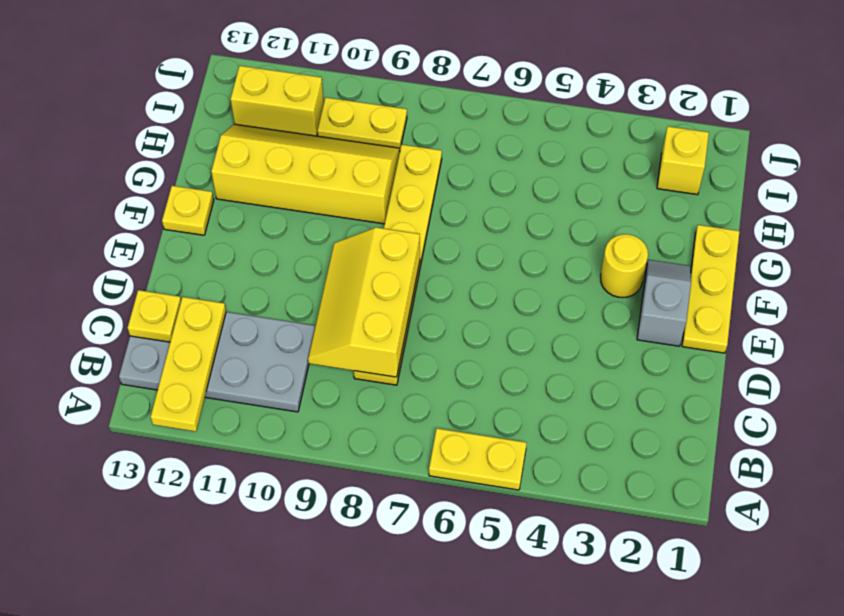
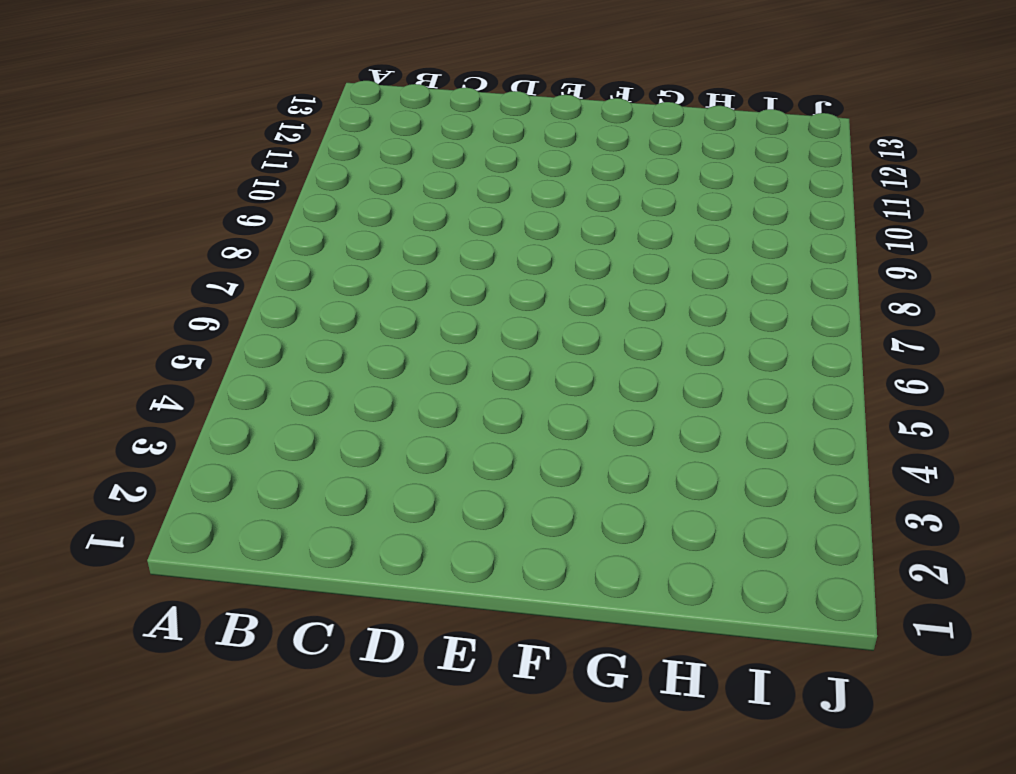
none -> yellow 1x2 plate [429,428,527,490]
none -> grey 2x4 plate [119,312,315,412]
none -> yellow 1x6 plate [354,144,442,385]

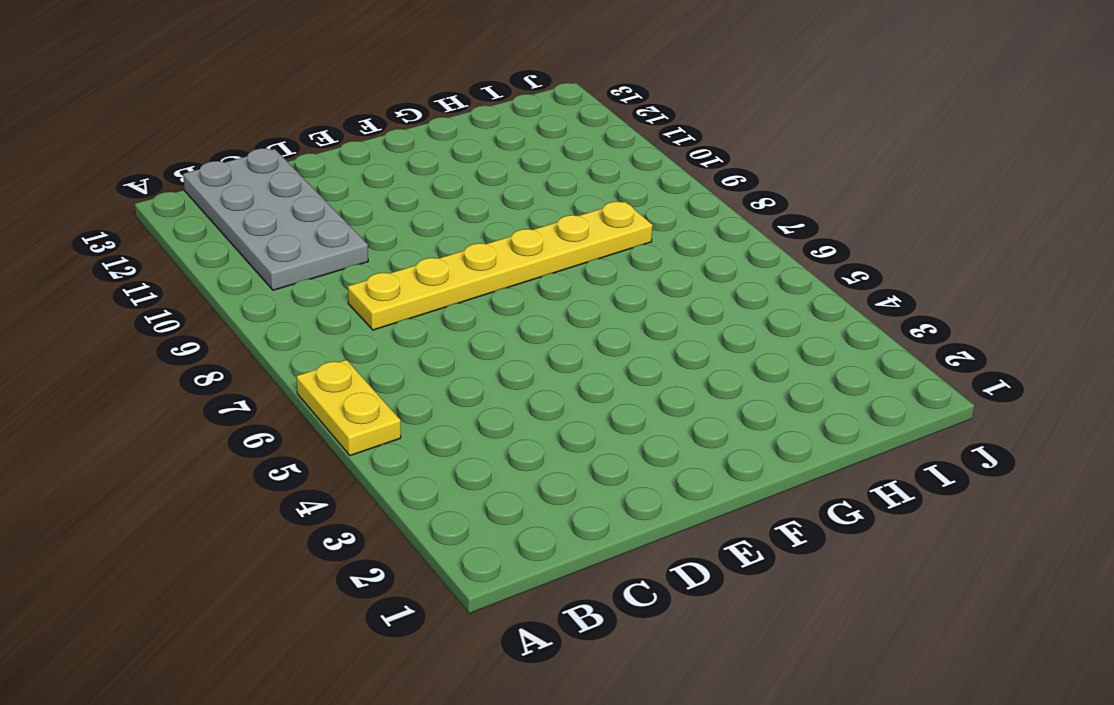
none -> yellow 1x3 plate [682,225,739,353]
none -> grey 1x2 slope [637,260,691,346]
none -> yellow 1x1 round brick [601,234,648,297]

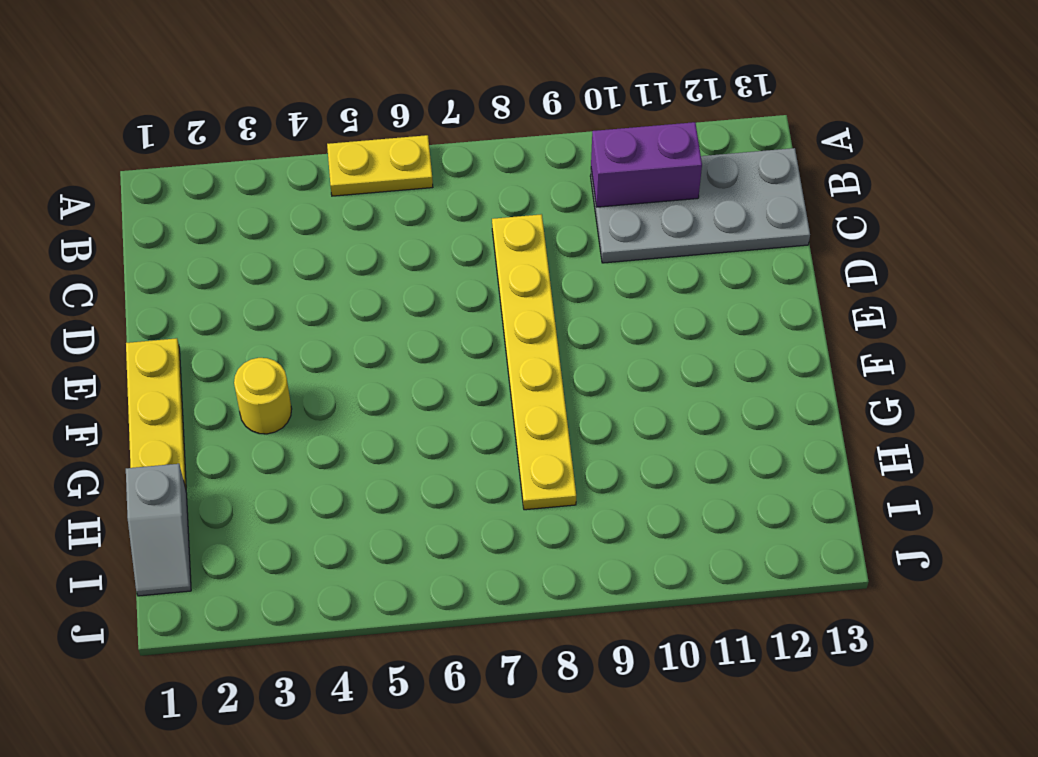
purple 1x2 brick [591,122,702,207] -> none
grey 1x2 slope [126,464,191,596] -> grey 1x2 slope moved to [637,260,691,346]
none -> yellow 1x1 plate [162,186,214,235]
none -> yellow 2x4 slope [211,124,400,224]
none -> yellow 1x1 brick [657,126,709,195]

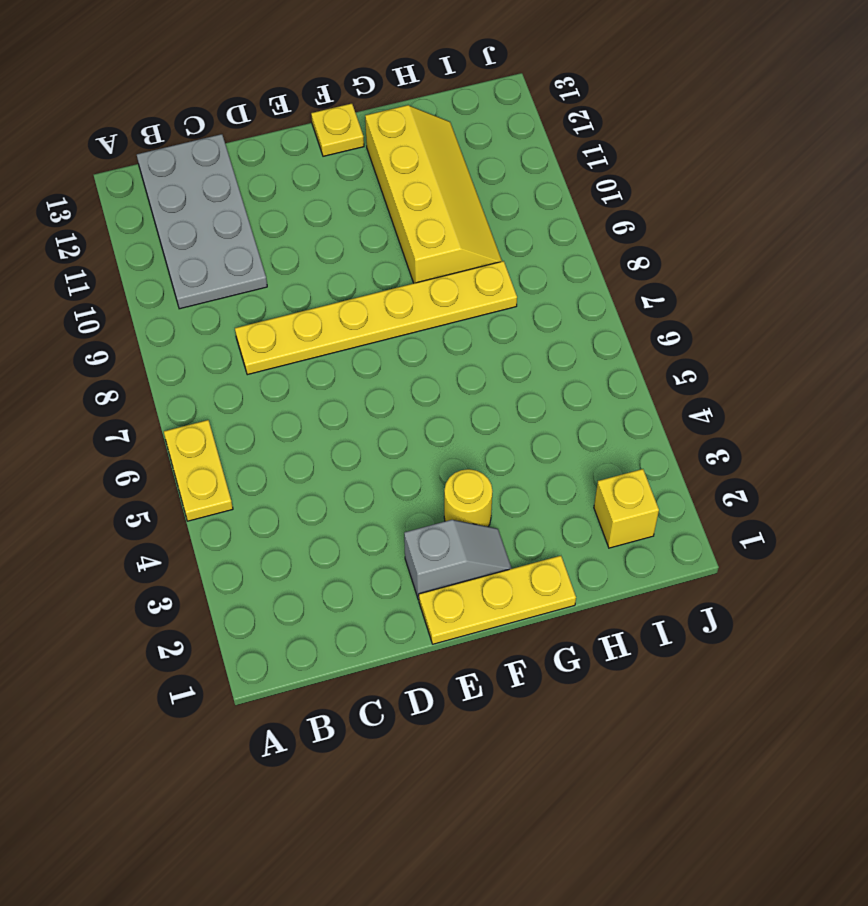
none -> yellow 1x2 plate [317,97,407,151]
none -> yellow 1x2 brick [231,66,324,136]
none -> yellow 1x3 plate [151,297,226,431]

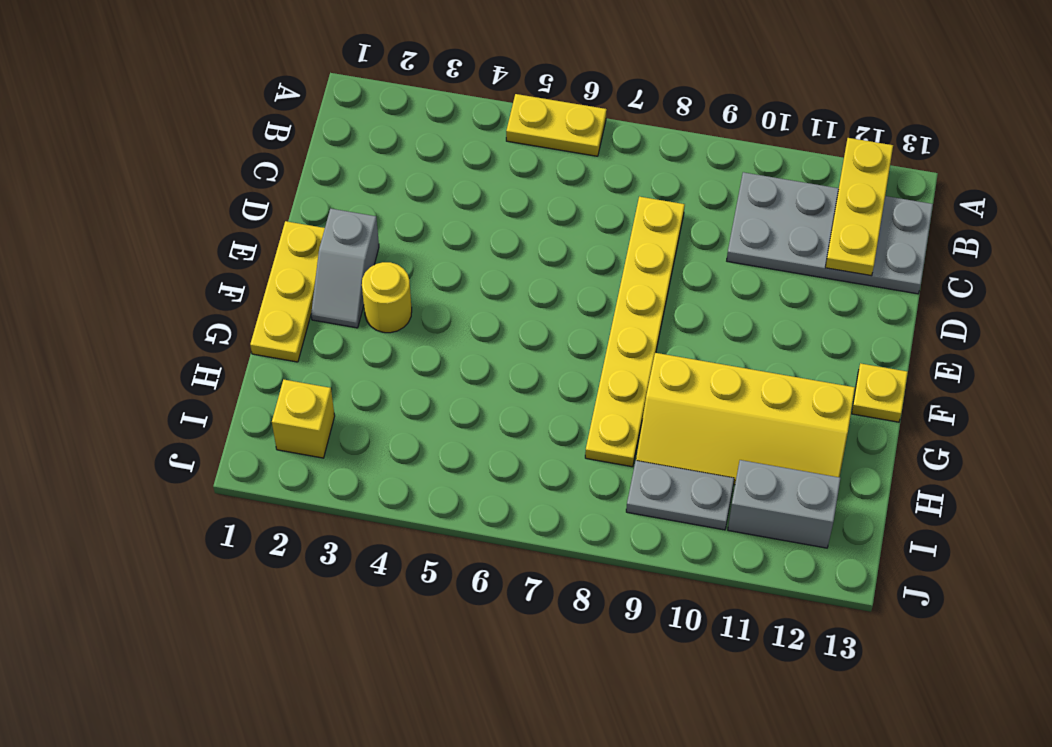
grey 1x2 plate [626,461,734,530] -> yellow 1x2 plate [317,97,407,151]
grey 1x2 brick [728,460,840,548] -> yellow 1x2 brick [231,66,324,136]
none -> yellow 2x3 slope [308,227,420,377]
none -> yellow 1x1 plate [128,290,181,342]

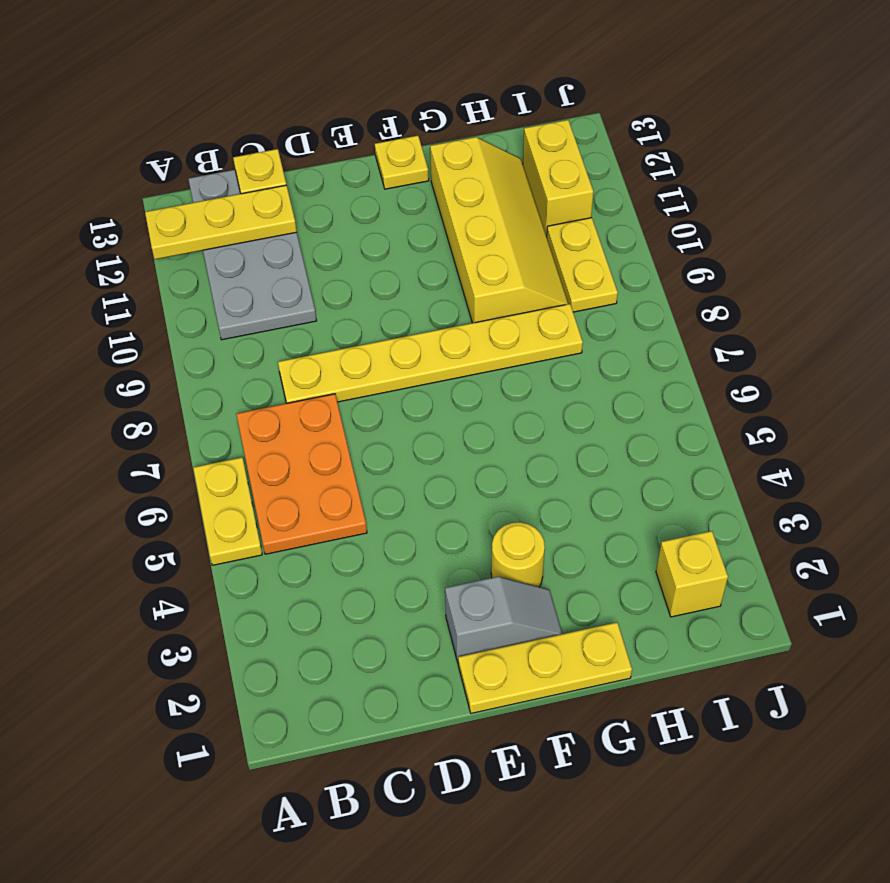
orange 2x3 plate [236,394,367,554] -> none
none -> yellow 2x3 slope [308,227,420,377]

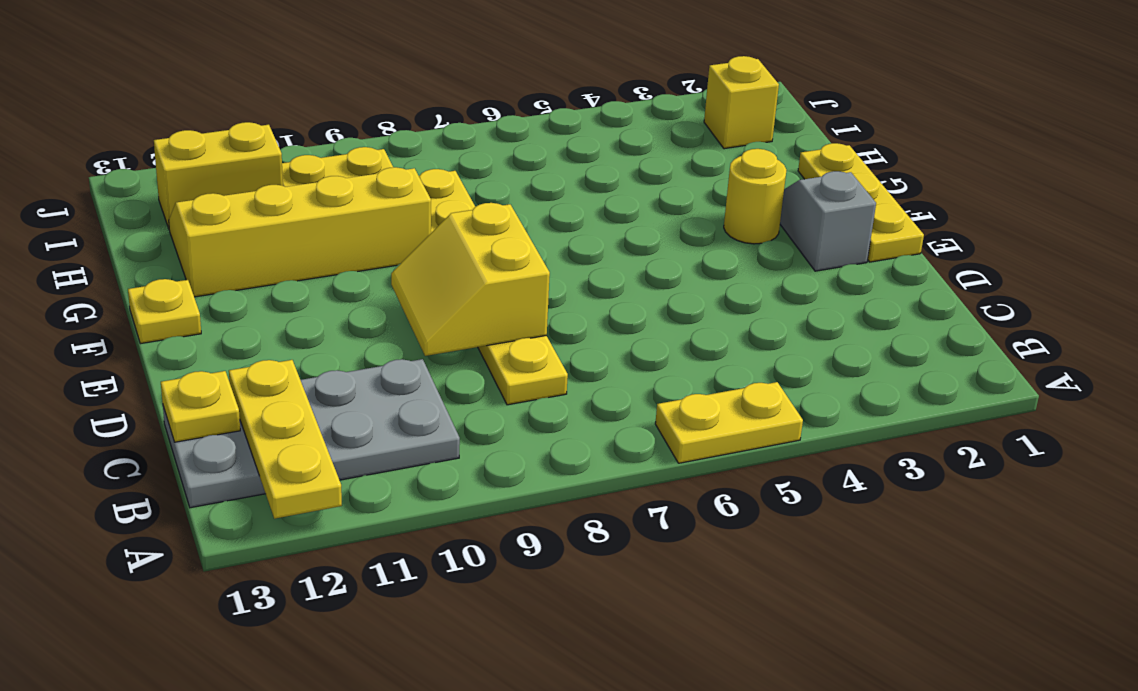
yellow 2x2 slope [391,203,550,356] -> yellow 2x3 slope [308,227,420,377]

